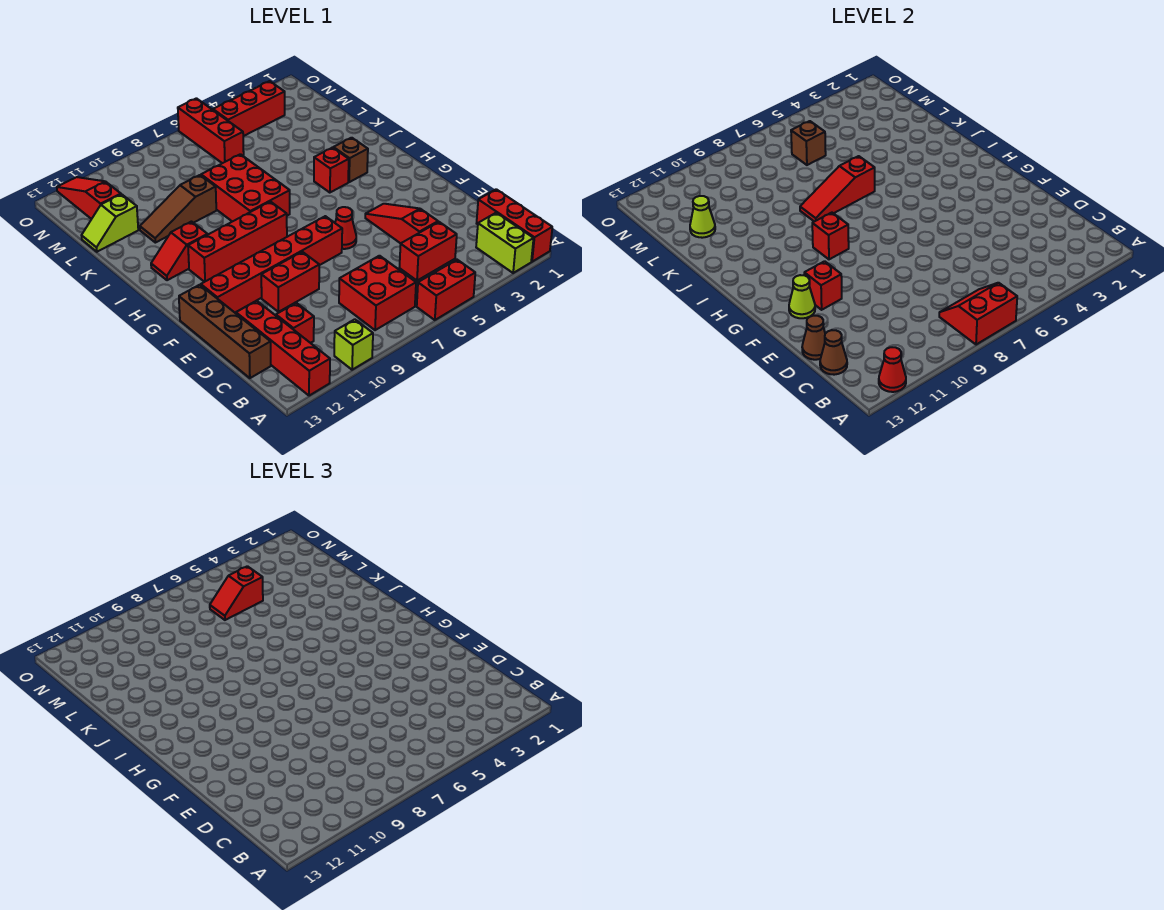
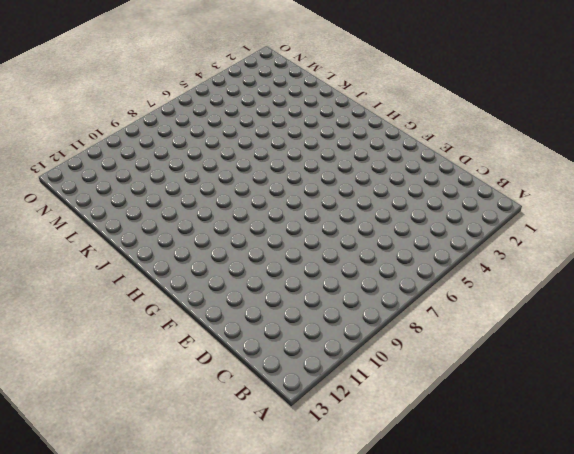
none -> red 1x3 brick [477,189,552,262]
none -> lime 1x2 brick [476,213,534,273]
none -> red 1x2 brick [417,260,475,320]
none -> lime 1x1 brick [334,319,373,370]

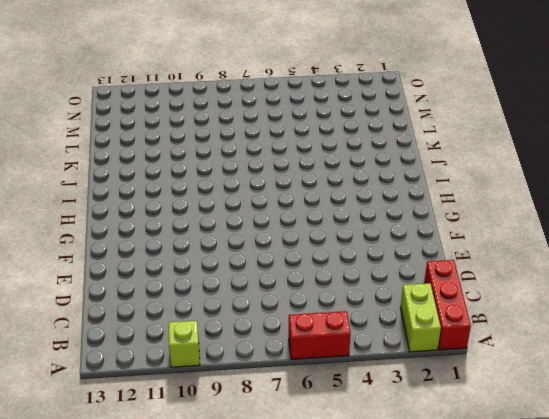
none -> red 1x4 brick [236,301,330,396]
none -> red 2x2 brick [339,256,416,330]
none -> red 1x2 brick [399,222,457,281]
none -> red 1x1 brick [276,303,314,343]

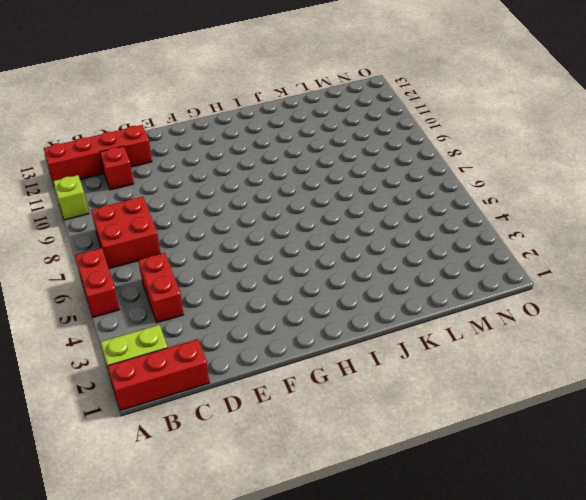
none -> brown 1x4 brick [179,285,271,378]
none -> red 1x3 slope [365,204,438,243]
none -> red 1x2 brick [261,252,319,312]
none -> red 1x1 cone [335,207,356,249]

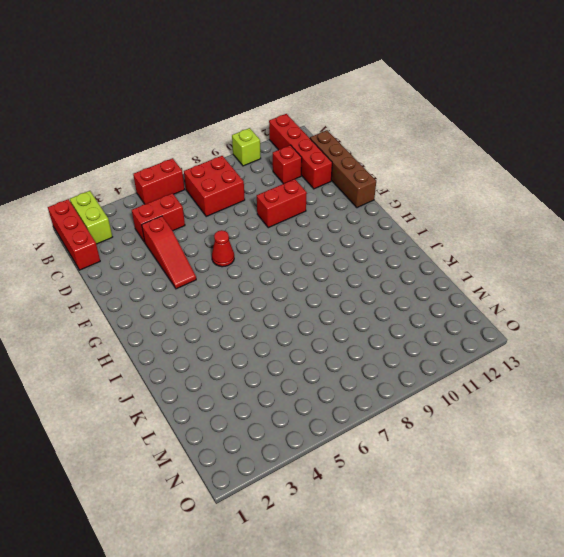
none -> red 1x6 brick [201,216,342,312]
none -> red 1x4 brick [188,202,287,282]
none -> brown 1x1 brick [333,138,368,182]
none -> red 1x1 brick [314,148,349,193]

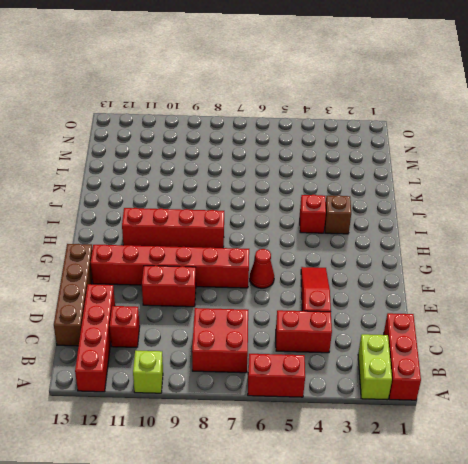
none -> red 2x3 brick [201,154,290,222]
none -> red 1x2 slope [151,222,208,280]
none -> brown 1x3 slope [140,175,216,243]
none -> lime 1x2 slope [82,194,138,252]

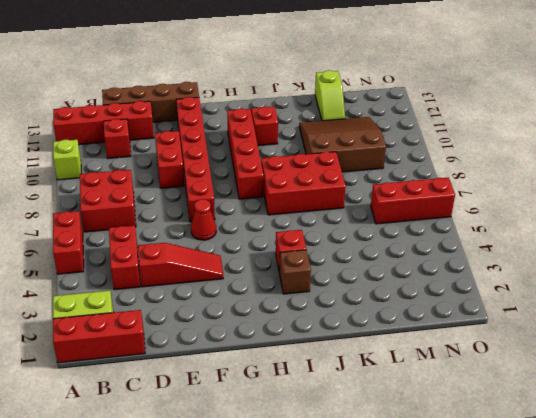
brown 3x3 slope [299,117,386,172] -> brown 1x3 slope [140,175,216,243]
lime 1x2 slope [315,70,345,121] -> lime 1x2 slope turned to [82,194,138,252]
none -> red 1x3 slope [57,177,121,219]
none -> red 1x3 brick [213,81,285,136]
none -> red 2x2 slope [939,283,1017,345]
none -> red 1x1 cone [879,347,906,392]

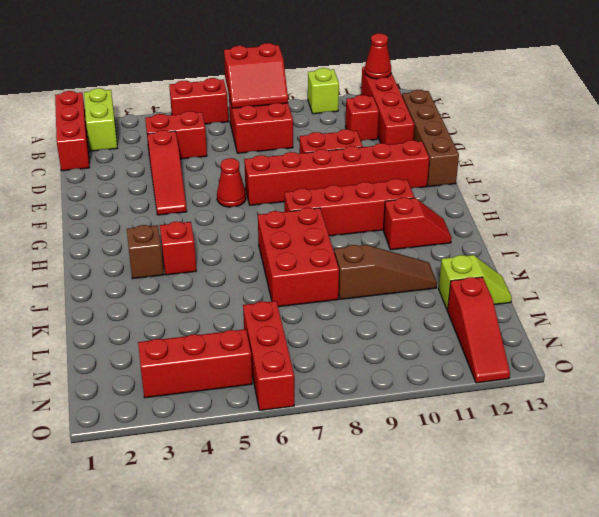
none -> brown 1x1 cone [820,330,847,375]
none -> brown 1x1 cone [802,316,825,360]
none -> red 1x1 brick [804,261,842,310]
none -> lime 1x1 cone [789,275,815,318]

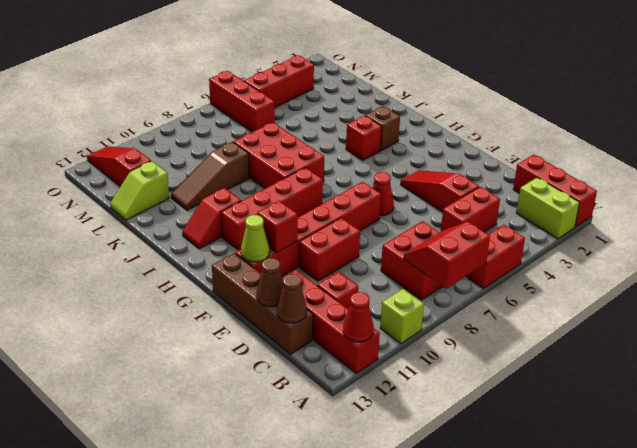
none -> red 1x1 brick [812,213,849,259]
none -> red 1x3 slope [800,156,875,222]
none -> lime 1x1 cone [690,196,715,238]
none -> brown 1x1 brick [791,121,826,165]

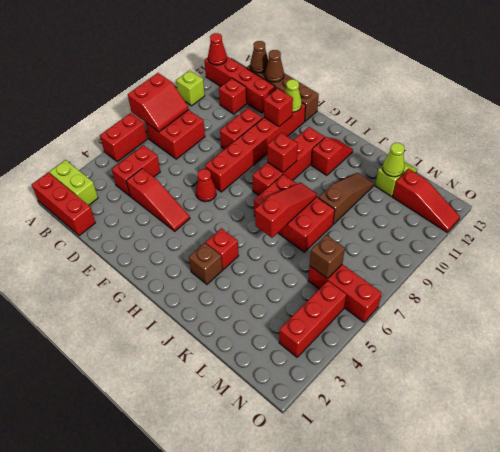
none -> red 1x2 slope [210,566,263,620]

